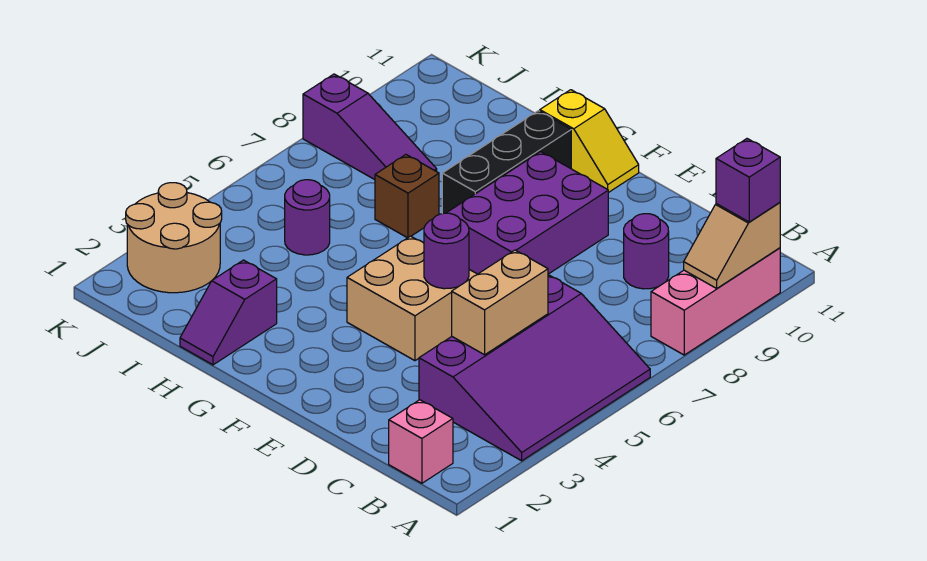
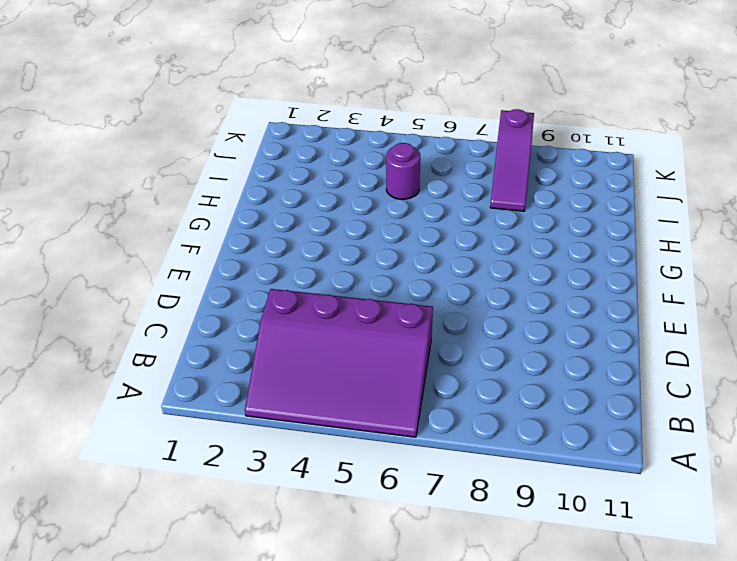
none -> pink 1x3 brick [651,248,780,355]
none -> pink 1x1 brick [389,400,453,483]
none -> purple 1x1 round brick [624,214,669,289]

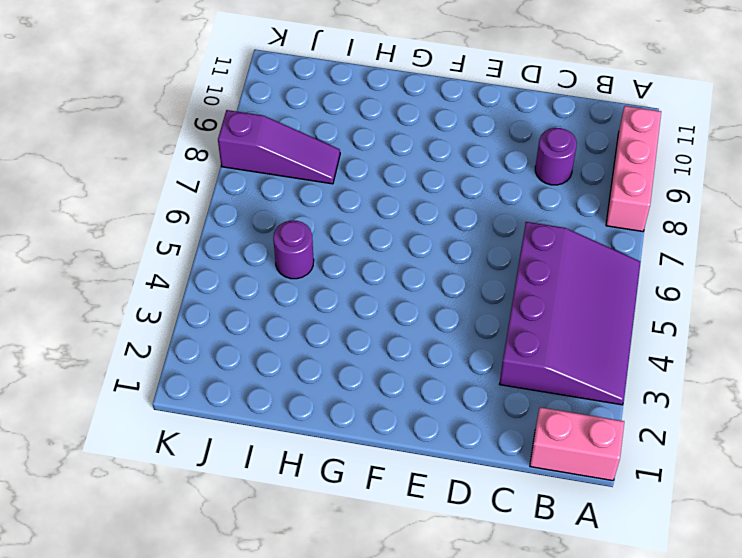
pink 1x2 brick [530,407,624,481] -> pink 1x1 brick [389,400,453,483]
none -> tan 2x2 brick [347,236,477,361]
none -> purple 2x3 brick [447,152,608,274]
none -> yellow 1x2 slope [540,90,639,193]

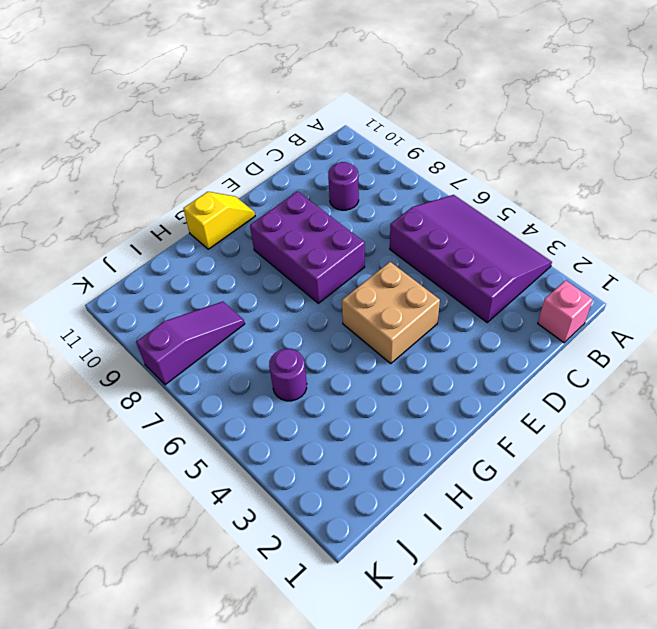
none -> pink 1x3 brick [651,248,780,355]
none -> black 1x3 brick [442,111,571,214]
none -> purple 1x2 slope [180,260,277,365]

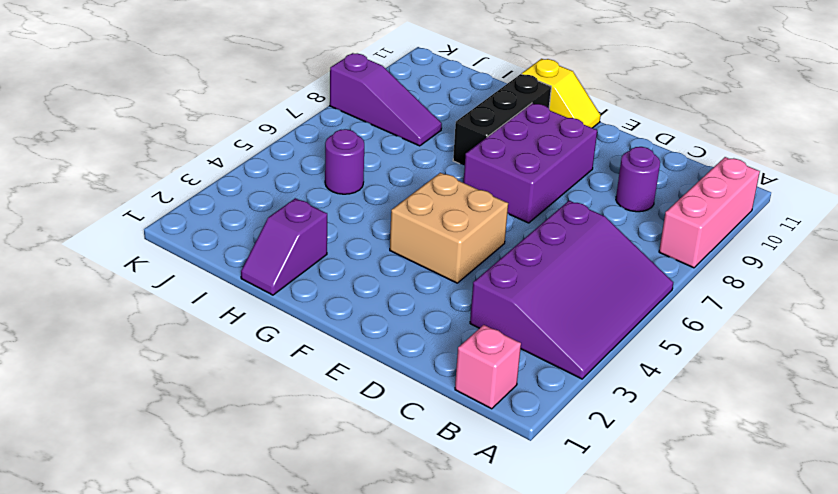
none -> brown 1x1 brick [375,155,439,238]
none -> tan 2x2 round brick [126,183,222,293]
none -> tan 1x2 slope [684,203,780,288]

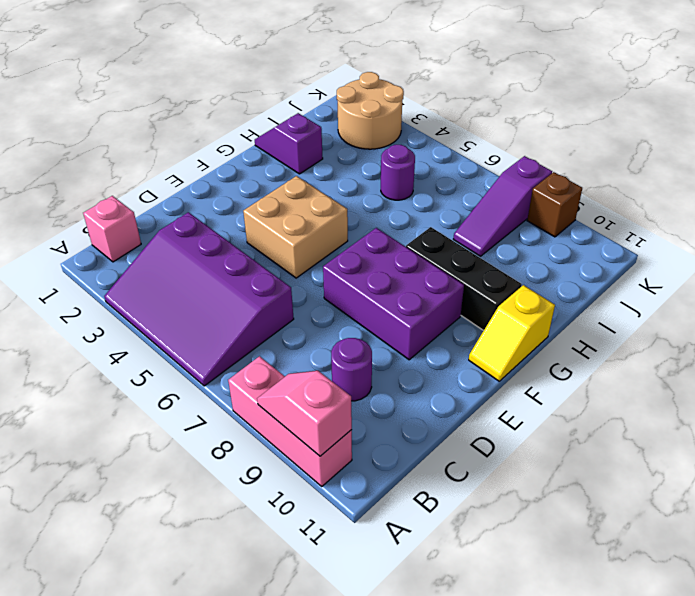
pink 1x2 slope [257,371,352,456] -> tan 1x2 slope [684,203,780,288]
brown 1x1 brick [527,172,582,237] -> brown 1x1 brick moved to [375,155,439,238]
none -> tan 1x2 brick [452,250,548,355]
none -> purple 1x1 round brick [424,213,469,289]
none -> purple 1x1 brick [716,139,780,222]

